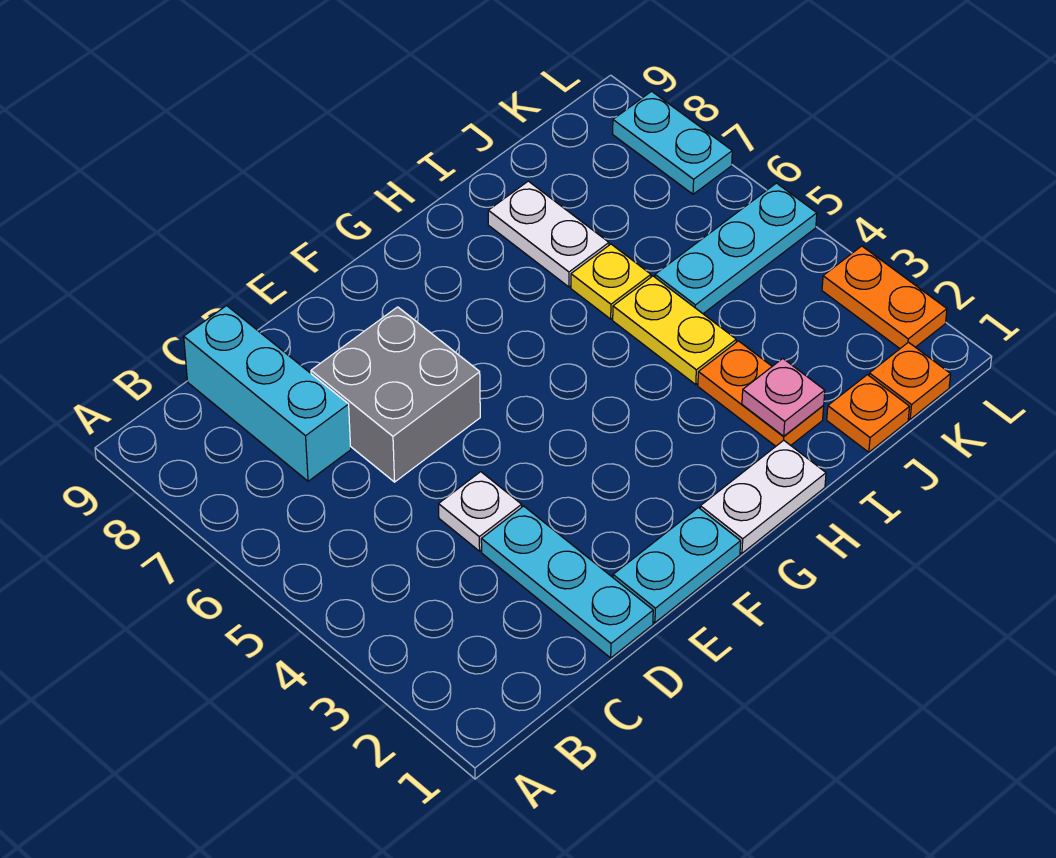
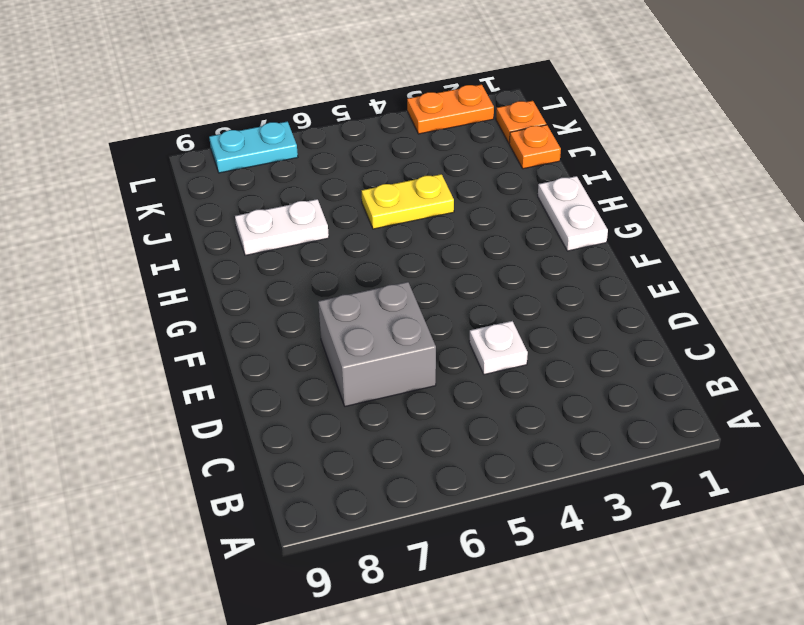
none -> cyan 1x3 brick [184,306,351,481]
none -> cyan 1x3 plate [481,506,653,658]
none -> cyan 1x2 plate [613,508,741,623]

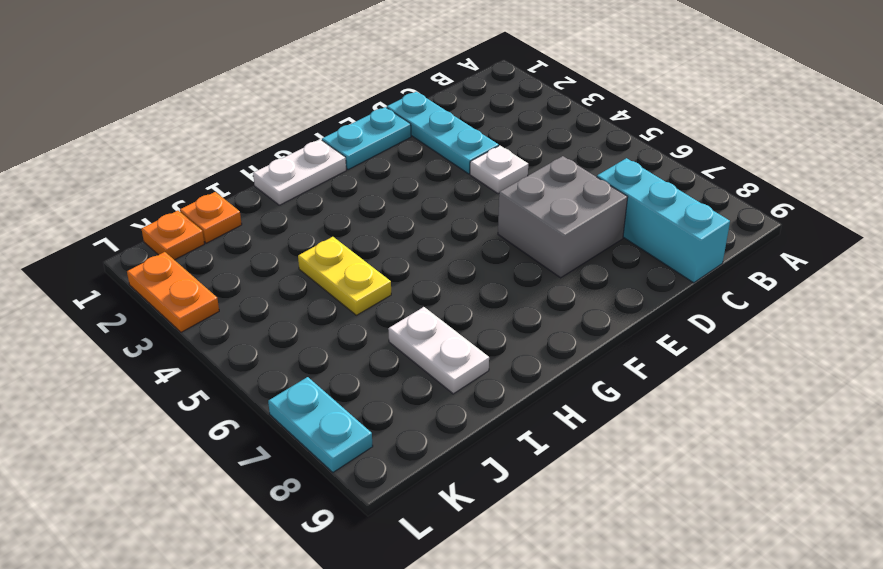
none -> orange 1x2 plate [698,341,824,446]
none -> yellow 1x1 plate [571,244,651,319]
none -> cyan 1x3 plate [655,183,817,313]

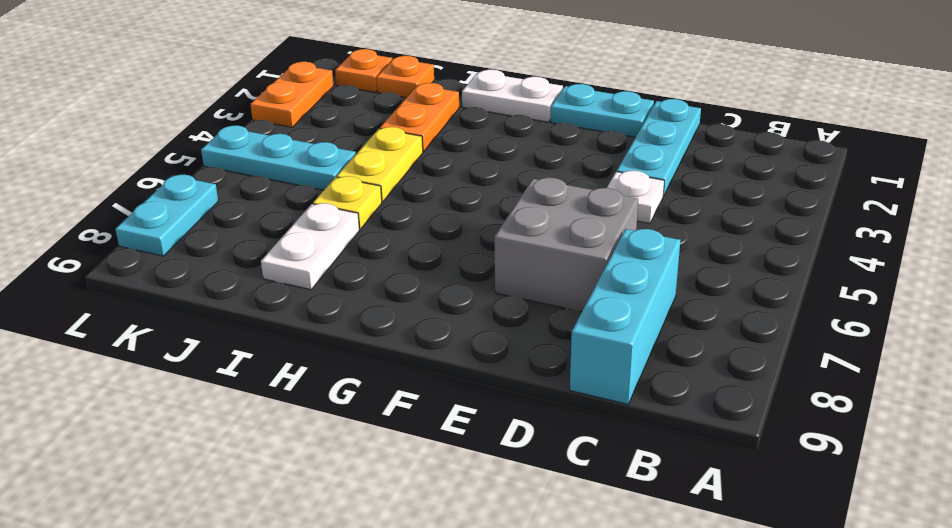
none -> pink 1x1 plate [742,359,825,436]

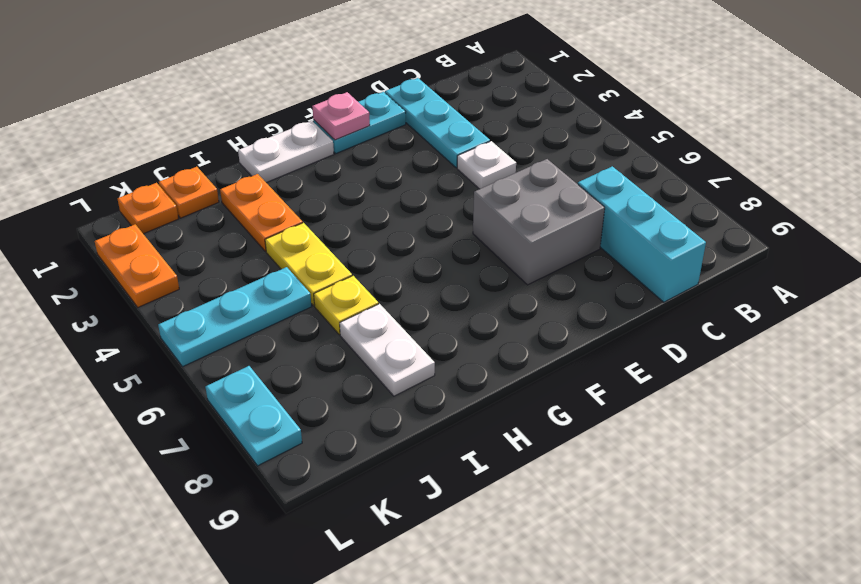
pink 1x1 plate [312,92,370,140] -> pink 1x1 plate moved to [742,359,825,436]

